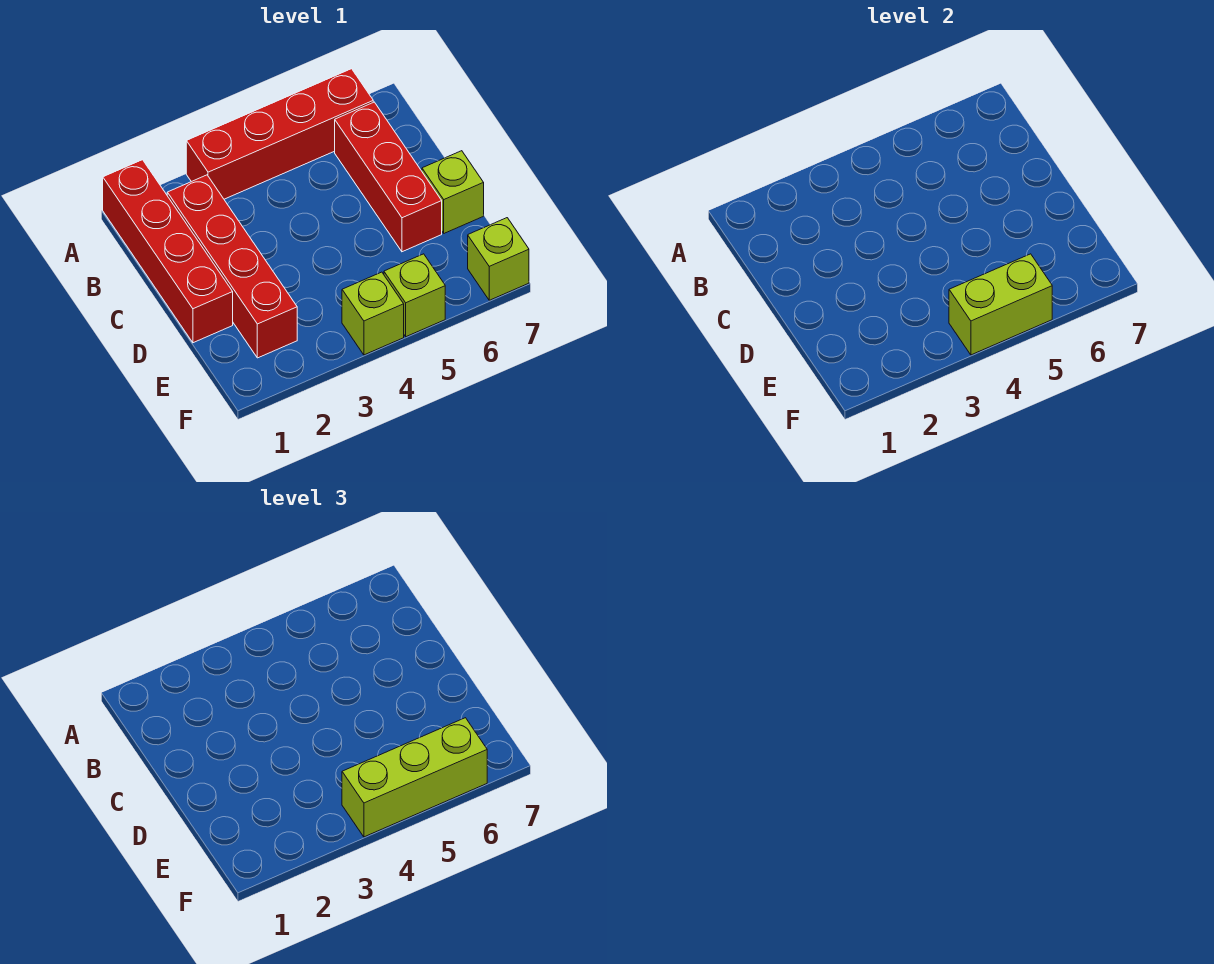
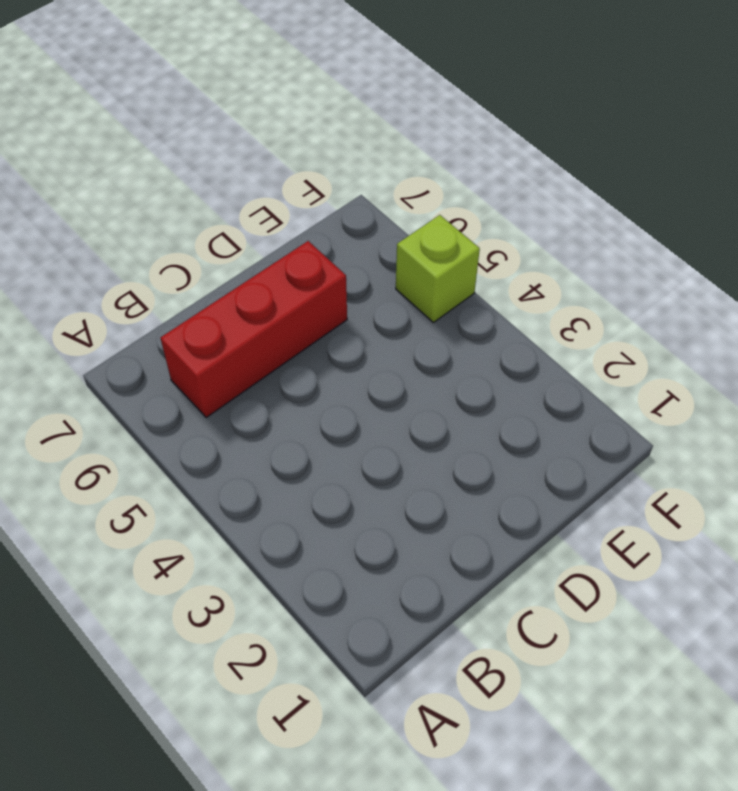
none -> red 1x4 brick [103,160,233,343]
none -> red 1x4 brick [186,69,373,199]

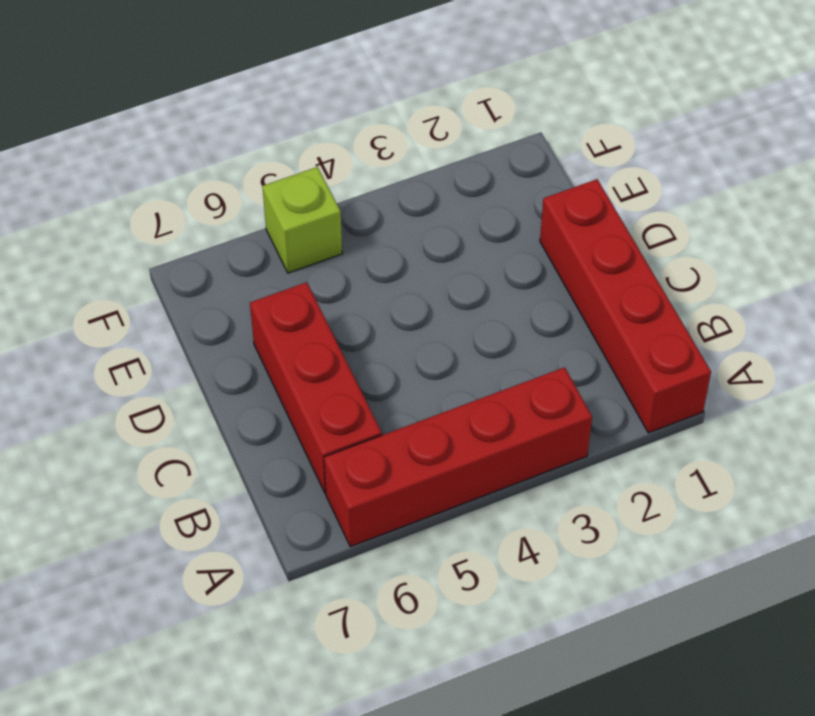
none -> red 1x4 brick [167,175,297,358]
none -> lime 1x1 brick [422,151,484,233]

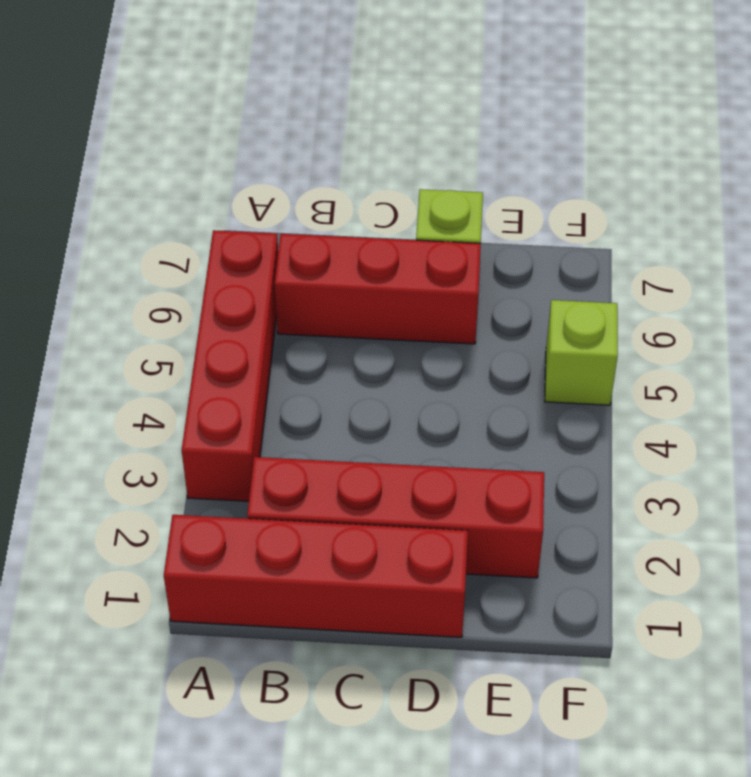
none -> lime 1x1 brick [342,272,404,355]
none -> lime 1x1 brick [468,218,529,300]

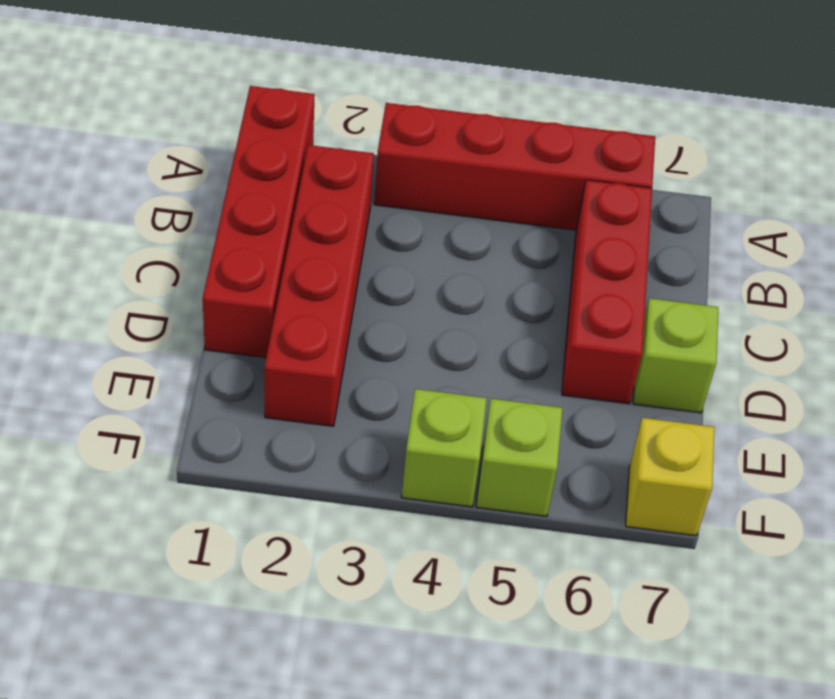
yellow 1x1 brick [626,418,714,536] -> lime 1x1 brick [468,218,529,300]
none -> lime 1x2 brick [949,254,1052,355]
none -> lime 1x3 brick [342,718,487,837]

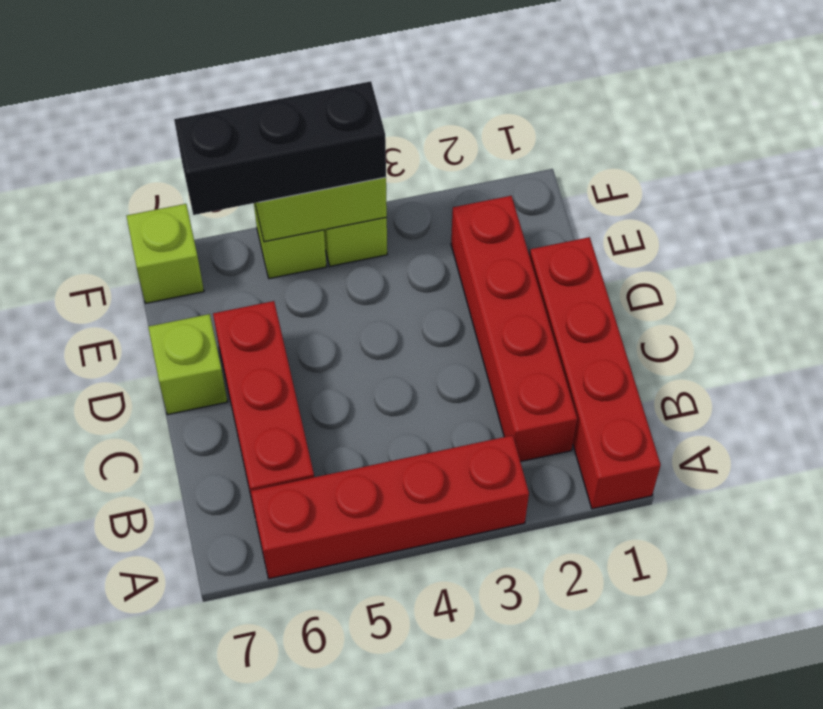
black 1x3 brick [174,81,386,215] -> lime 1x3 brick [342,718,487,837]

